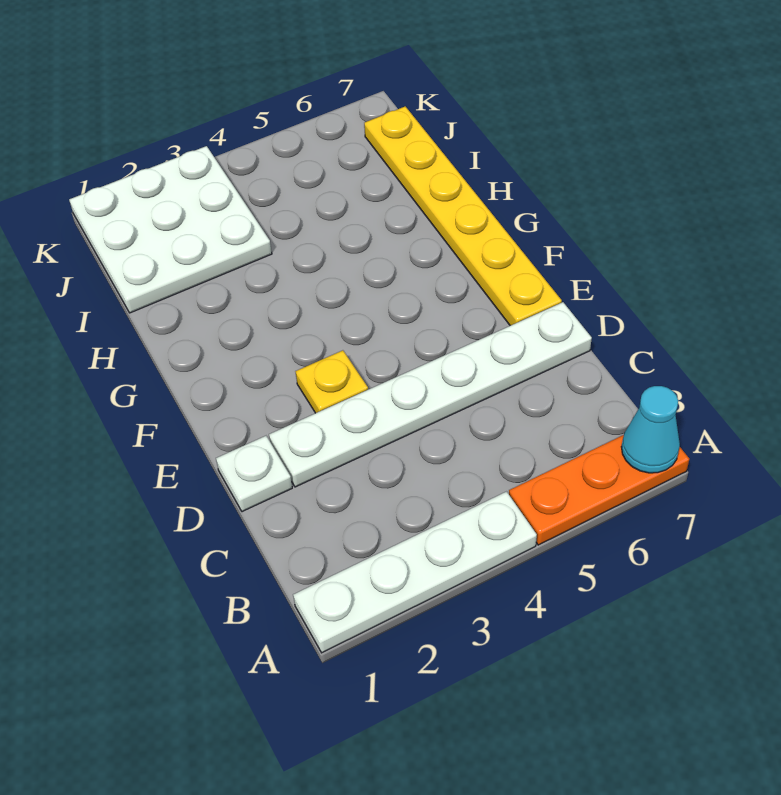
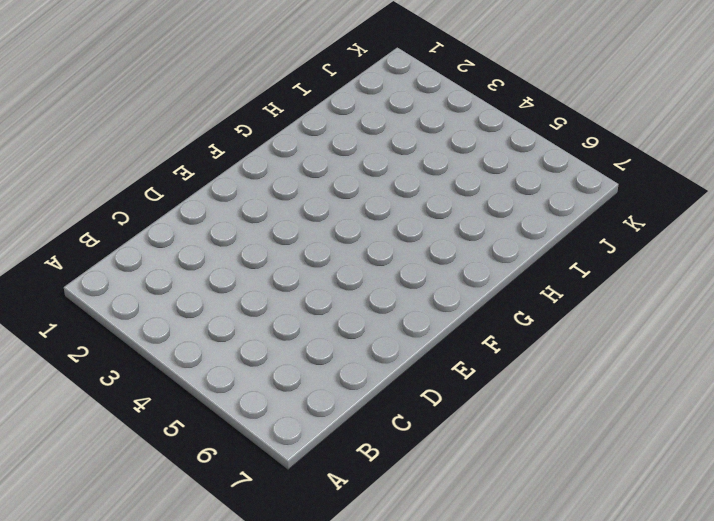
none -> white 1x4 plate [293,492,537,653]
none -> orange 1x3 plate [509,435,689,545]

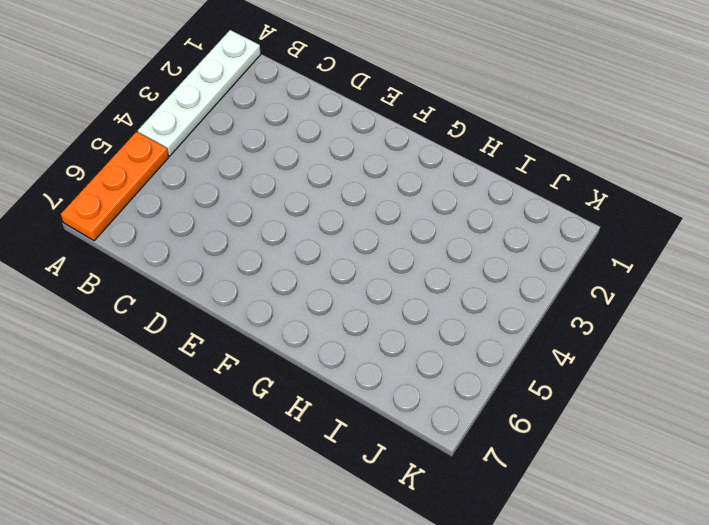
none -> white 1x1 plate [216,436,292,512]
none -> white 1x6 plate [269,302,592,487]

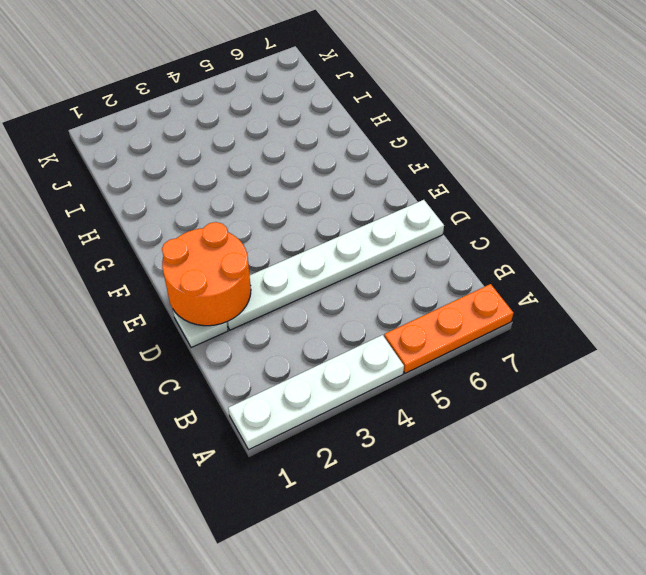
orange 2x2 round brick [162,222,251,326] -> none
none -> yellow 1x1 plate [295,350,368,413]
none -> yellow 1x6 plate [364,106,562,326]

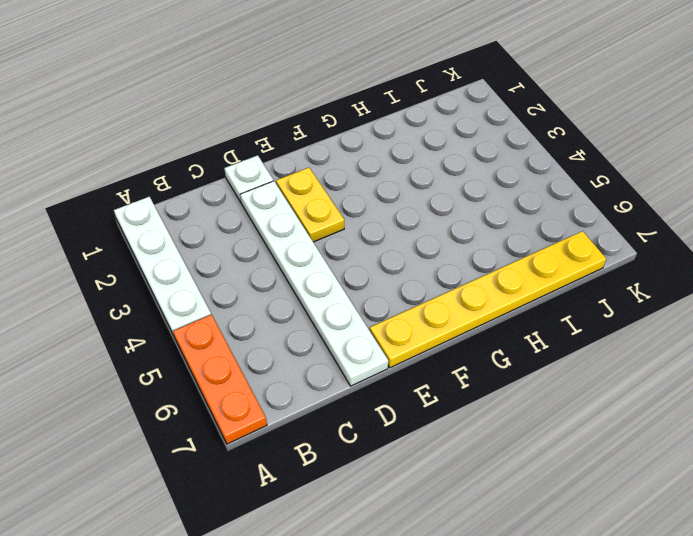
yellow 1x2 plate [276,168,344,242] -> yellow 1x1 plate [295,350,368,413]
none -> white 3x3 plate [69,146,272,313]
none -> cyan 1x1 cone [621,386,680,473]

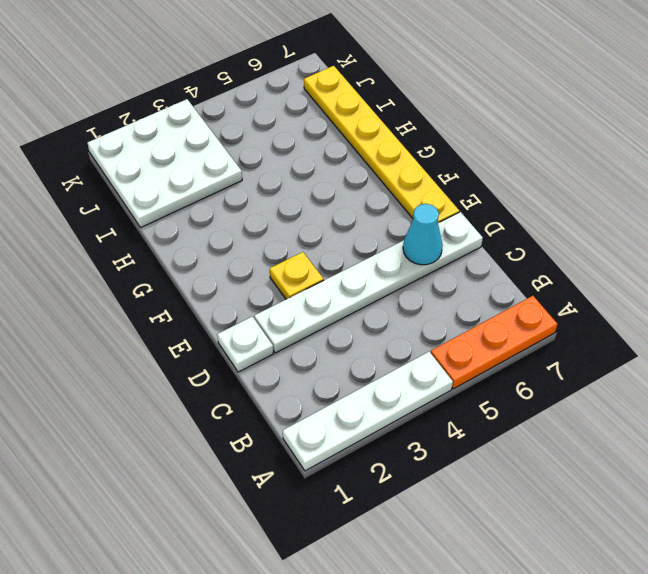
cyan 1x1 cone [403,204,443,265] -> cyan 1x1 cone moved to [621,386,680,473]

